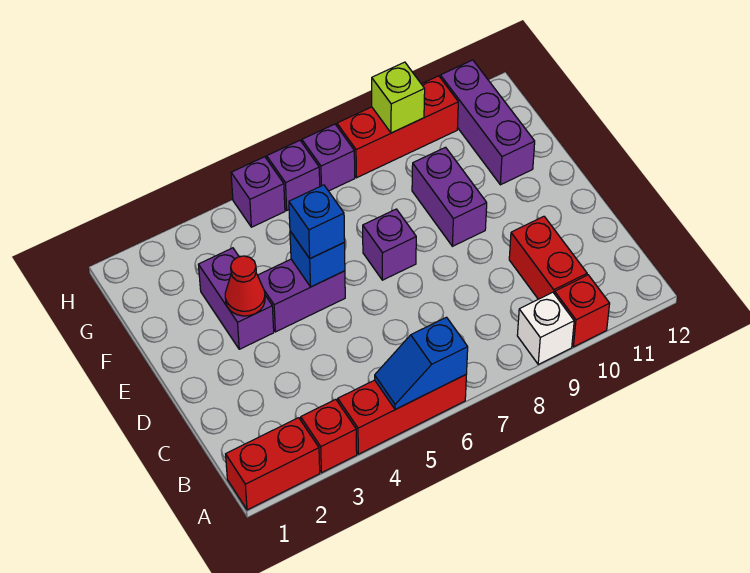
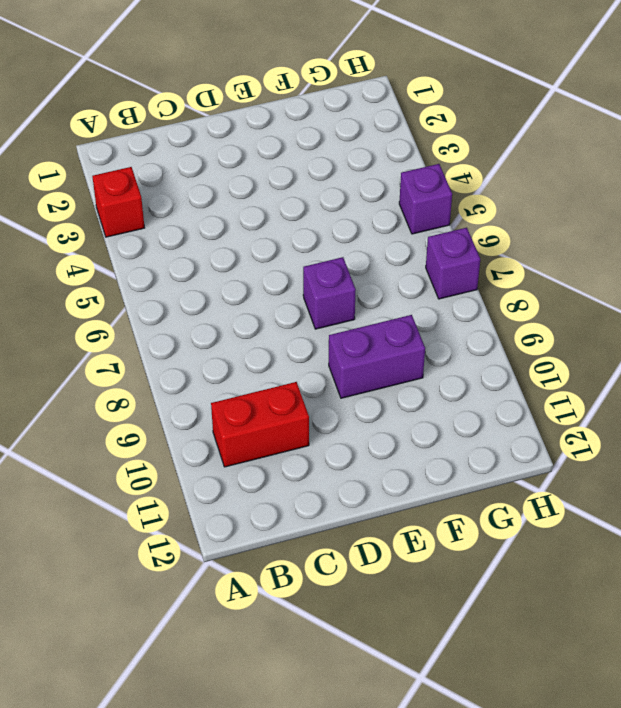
none -> red 1x2 brick [226,418,320,510]
none -> red 1x3 brick [338,375,466,454]
none -> white 1x1 brick [517,292,574,364]

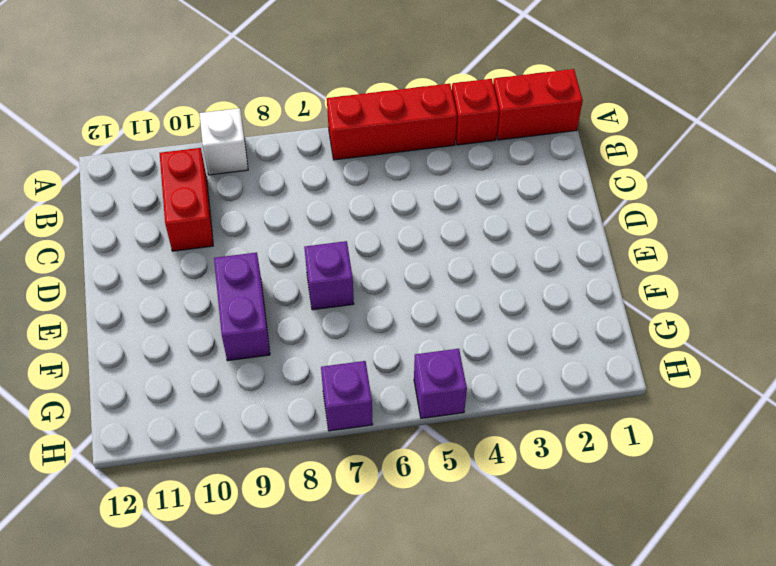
none -> red 1x1 brick [555,275,610,347]
none -> purple 1x2 brick [198,248,274,349]
none -> purple 1x2 brick [258,259,345,332]

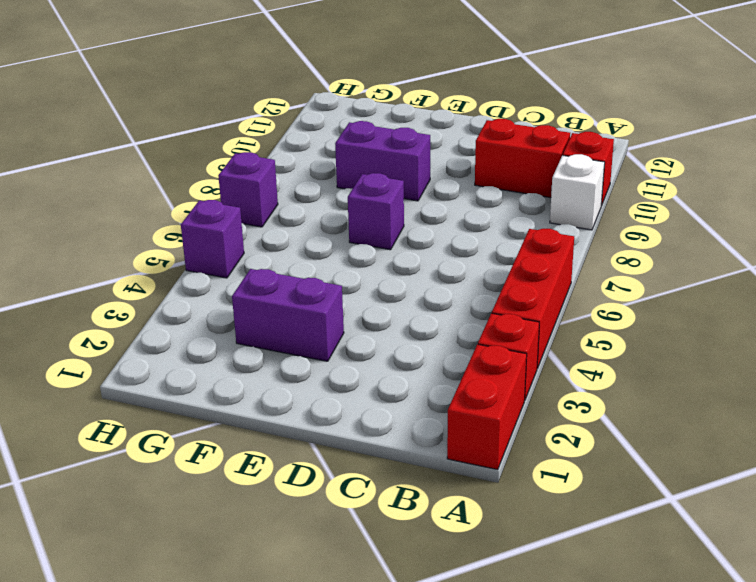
none -> purple 1x2 brick [258,259,345,332]
none -> purple 1x3 brick [440,60,535,185]
none -> purple 1x1 brick [267,141,320,210]

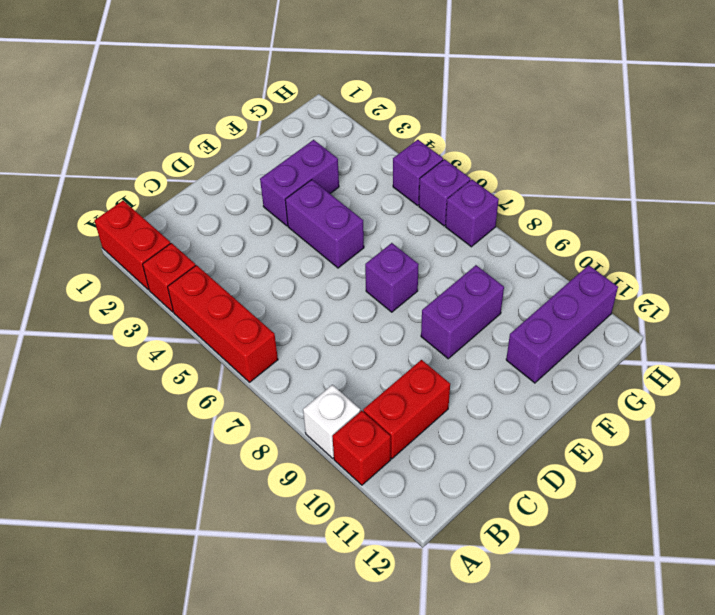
none -> red 1x3 brick [337,76,458,178]
none -> blue 1x2 slope [375,317,468,410]
none -> red 1x1 cone [225,256,265,316]

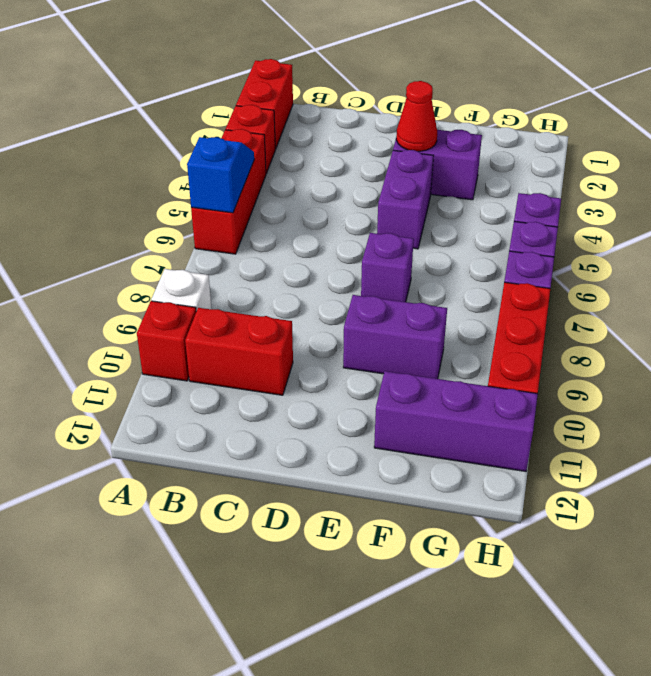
none -> blue 1x1 brick [290,231,345,287]
none -> lime 1x1 brick [372,62,425,133]
none -> blue 1x1 brick [289,185,345,259]

